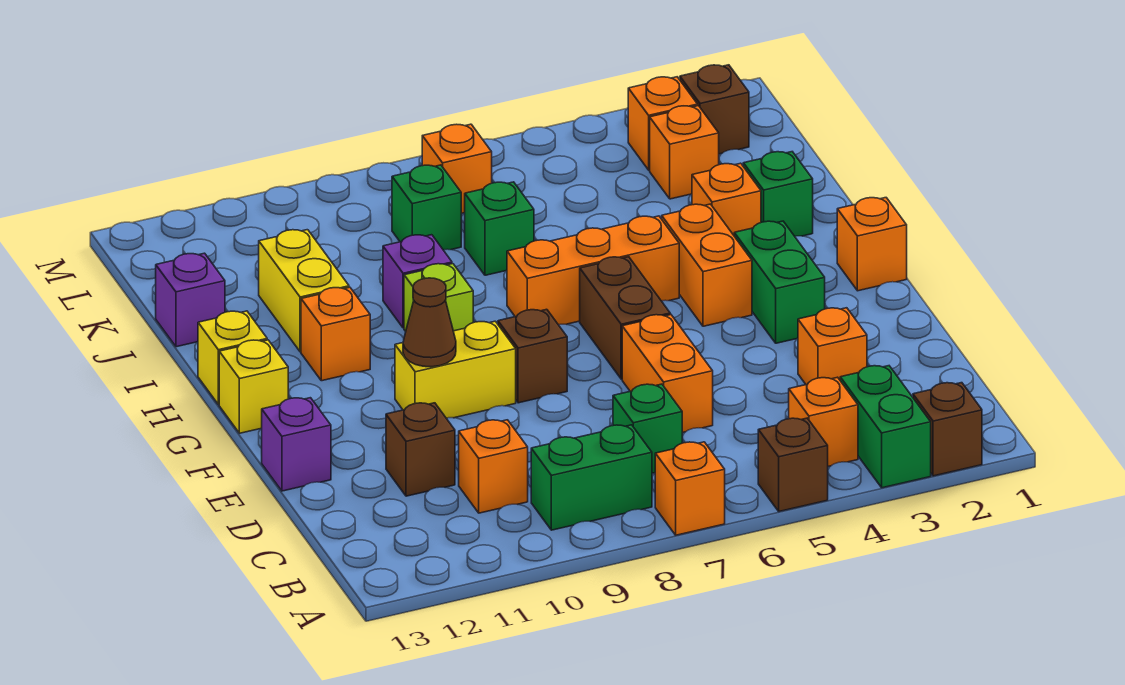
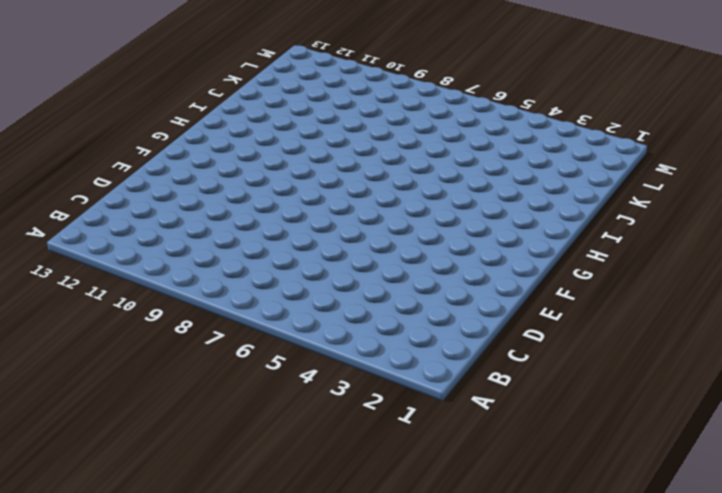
none -> brown 1x1 brick [913,383,982,476]
none -> green 1x2 brick [840,366,931,488]
none -> brown 1x1 brick [758,418,828,511]
none -> orange 1x1 brick [655,442,725,535]

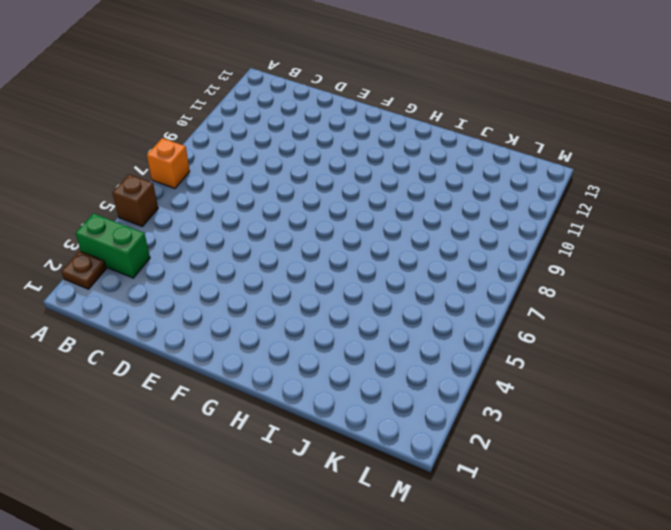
brown 1x1 plate [62,251,106,289] -> brown 1x1 brick [913,383,982,476]
none -> orange 1x1 brick [789,377,858,466]
none -> green 1x2 brick [531,425,652,530]
none -> green 1x1 brick [613,384,682,473]
none -> orange 1x1 brick [459,420,528,513]

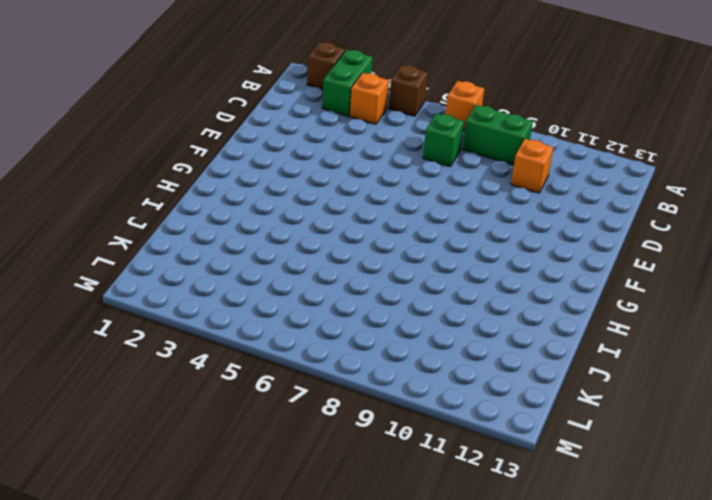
none -> orange 1x1 brick [798,308,867,385]
none -> orange 1x2 brick [622,315,713,433]
none -> brown 1x1 brick [386,403,455,496]
none -> purple 1x1 brick [262,398,331,491]

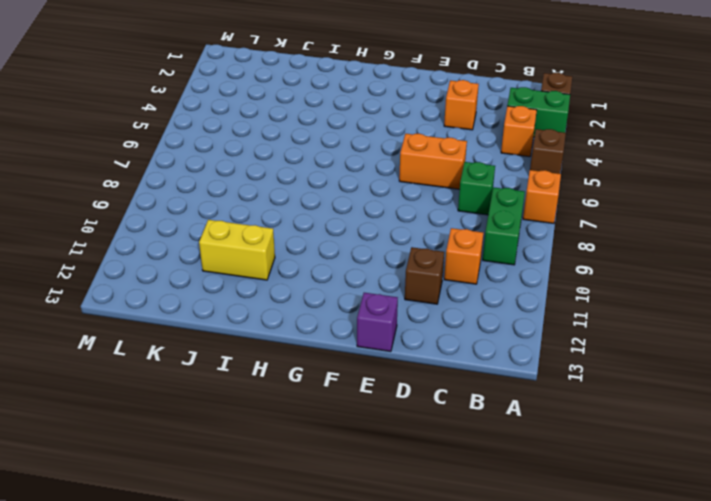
none -> green 1x2 brick [734,221,825,343]
none -> brown 1x2 brick [580,257,670,379]
none -> brown 1x1 brick [498,309,567,403]
none -> yellow 1x2 brick [395,321,516,418]

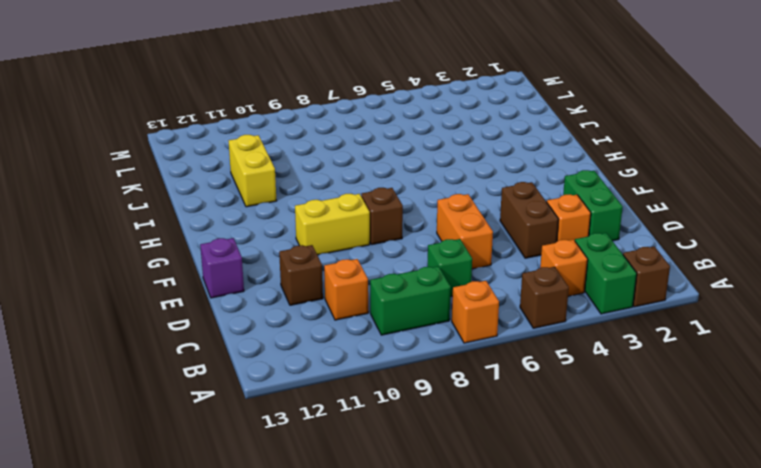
green 1x2 brick [563,170,623,241] -> green 1x2 brick moved to [734,221,825,343]
brown 1x2 brick [500,182,558,258] -> brown 1x2 brick moved to [580,257,670,379]
none -> orange 1x1 brick [837,198,907,291]
none -> orange 1x2 brick [662,204,752,326]
none -> yellow 1x1 brick [219,340,288,433]
none -> orange 1x3 brick [507,216,679,325]

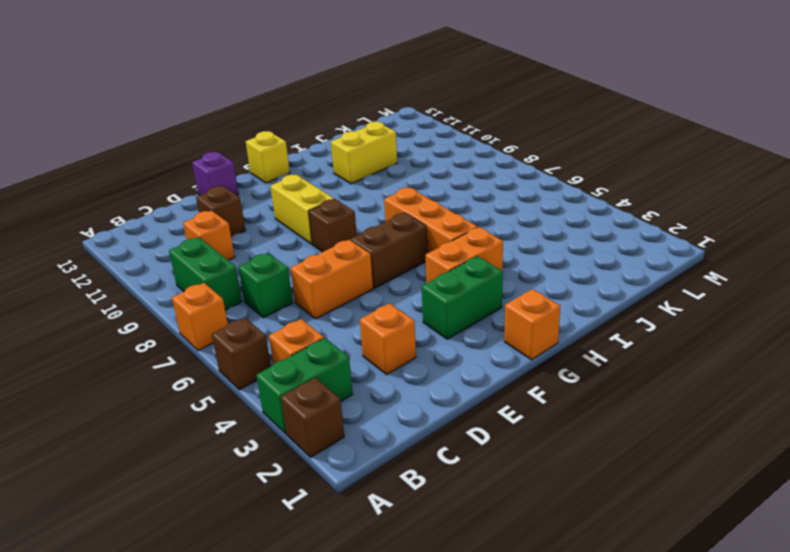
none -> lime 1x1 brick [404,264,473,331]
none -> orange 1x1 brick [301,287,370,381]
none -> yellow 1x1 brick [198,311,267,404]
none -> green 1x1 brick [743,152,813,236]

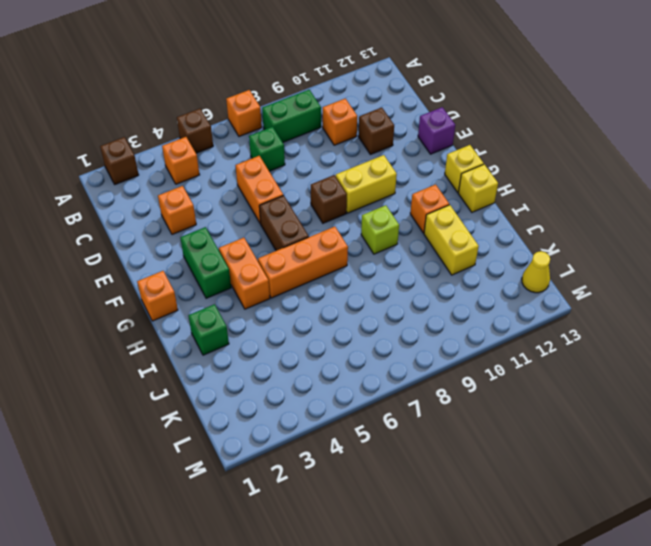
yellow 1x1 cone [522,251,550,293] -> none
none -> green 1x2 brick [840,366,931,488]
none -> orange 1x1 brick [692,163,761,235]
none -> purple 1x1 brick [383,235,452,328]
none -> green 1x1 brick [465,182,534,275]

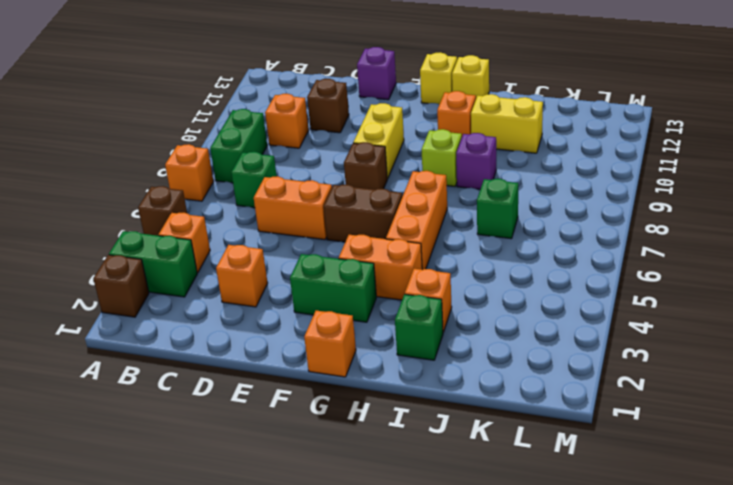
none -> purple 1x1 brick [156,253,225,347]
none -> orange 1x1 brick [650,106,719,199]
none -> green 1x1 brick [392,165,461,250]
none -> brown 1x1 brick [680,65,749,154]

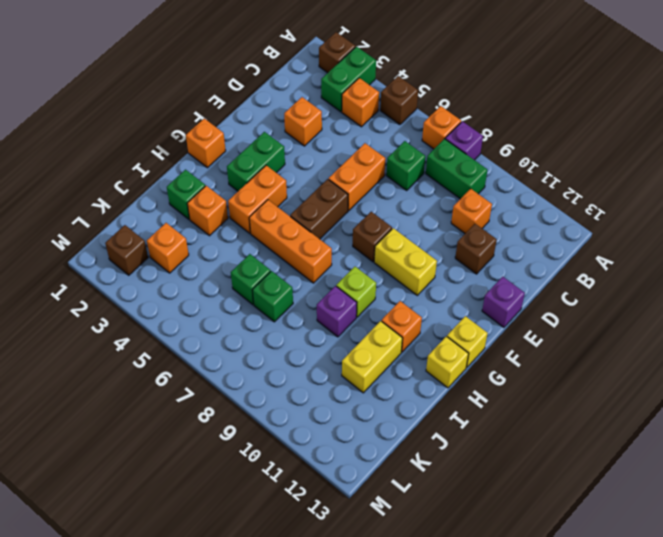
purple 1x1 brick [445,121,483,160] -> purple 1x1 brick moved to [156,253,225,347]
green 1x1 brick [231,254,271,305] -> green 1x1 brick moved to [392,165,461,250]
none -> orange 1x1 brick [628,77,698,170]
none -> orange 1x1 brick [422,124,492,213]
none -> brown 1x1 cone [403,278,456,367]

